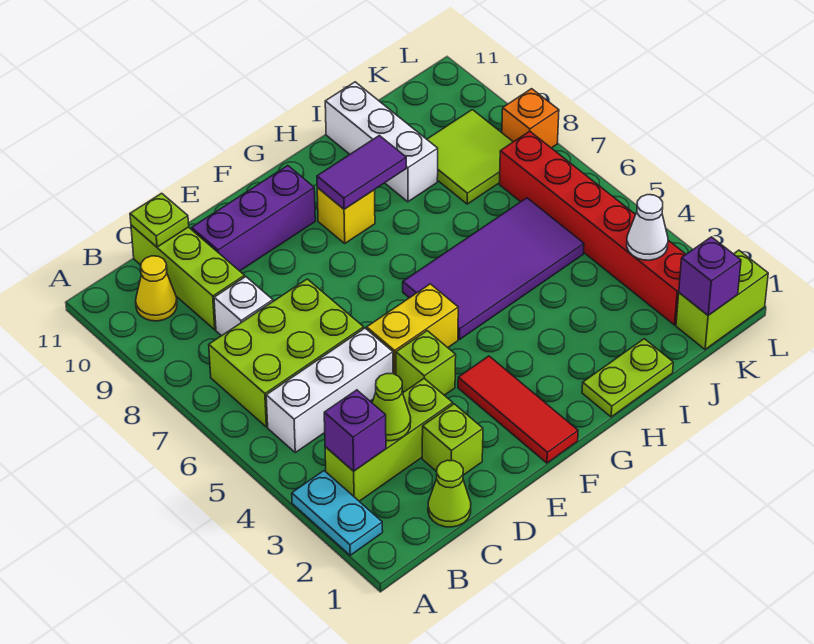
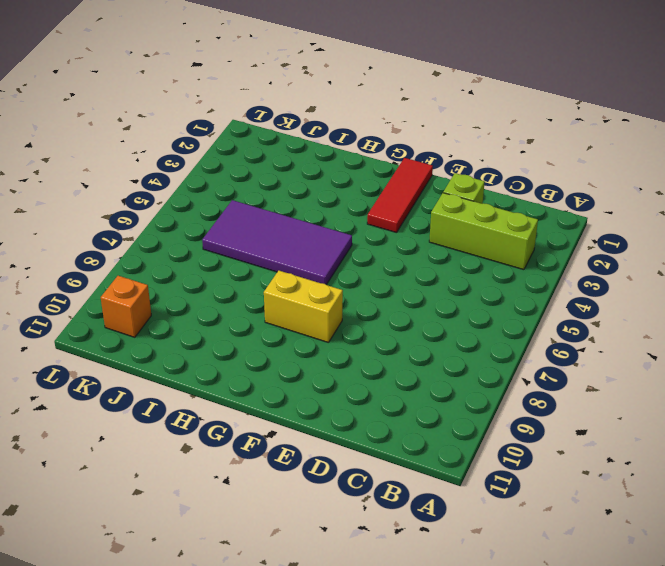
yellow 1x2 brick [264,271,343,343] -> yellow 1x2 brick moved to [367,284,458,375]
orange 1x1 brick [101,276,151,337] -> orange 1x1 brick moved to [502,89,559,148]
none -> cyan 1x2 plate [292,471,383,555]
none -> white 1x3 brick [266,328,393,453]
none -> lime 2x3 brick [209,279,364,427]

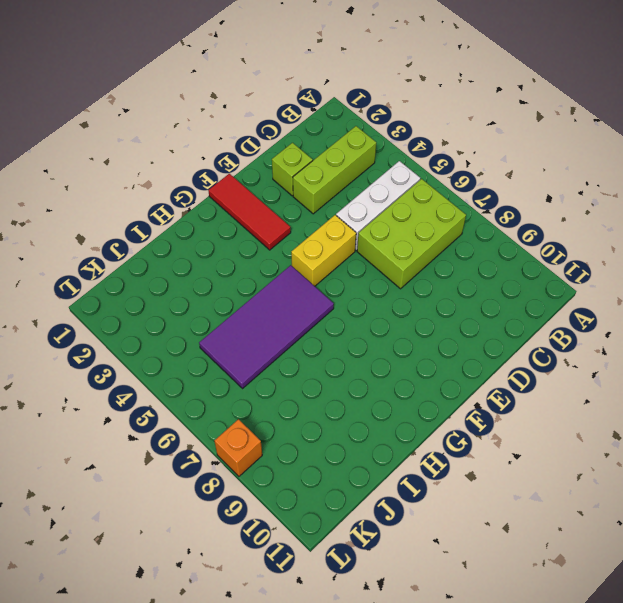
none -> cyan 1x2 plate [292,471,383,555]
none -> yellow 1x1 cone [136,256,177,321]
none -> lime 1x1 cone [428,460,471,527]

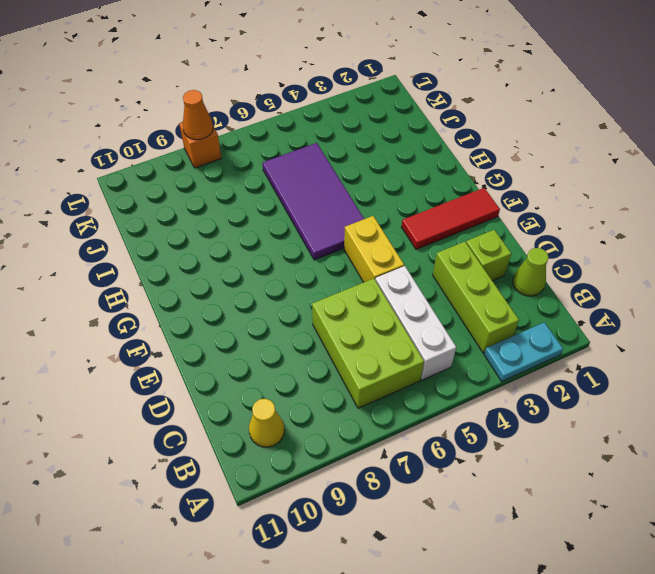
orange 1x1 cone [183,90,213,140] -> none
none -> white 1x1 brick [214,277,273,336]
none -> lime 1x3 brick [131,225,245,330]
none -> purple 1x3 brick [192,166,315,271]

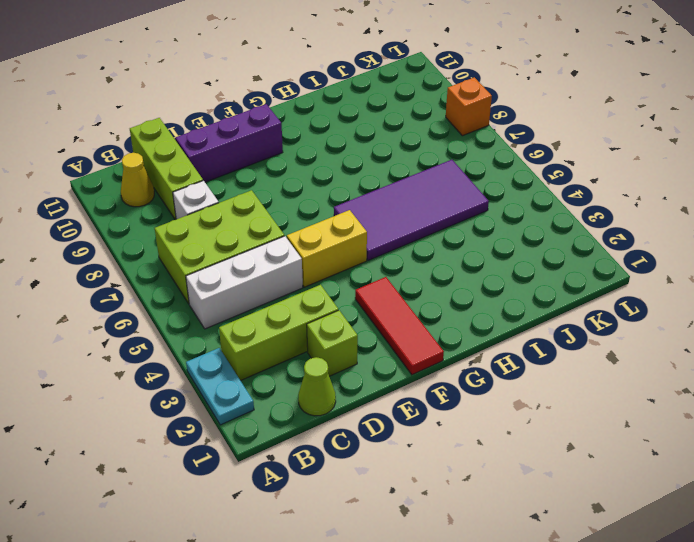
none -> lime 1x1 brick [396,331,456,395]
none -> yellow 1x1 brick [317,188,375,243]
none -> lime 1x2 plate [582,339,673,417]

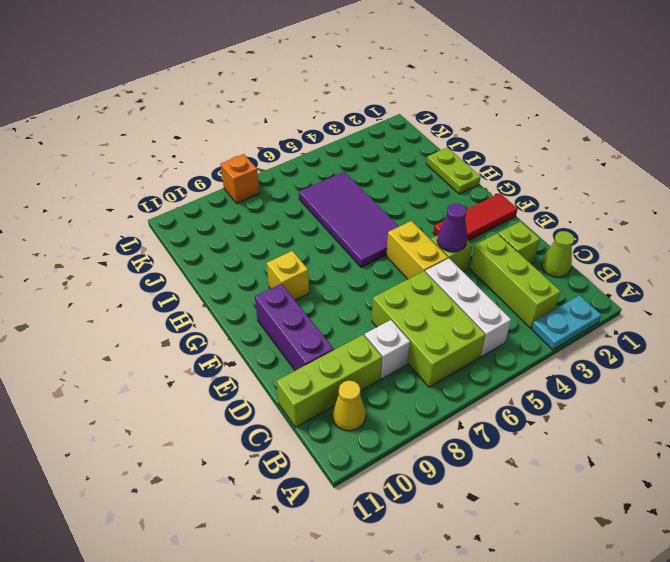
purple 1x1 cone [437,203,467,252] -> none
none -> white 1x3 brick [325,82,438,202]
none -> lime 2x2 tile [427,110,513,204]
none -> lime 1x2 brick [676,250,768,349]

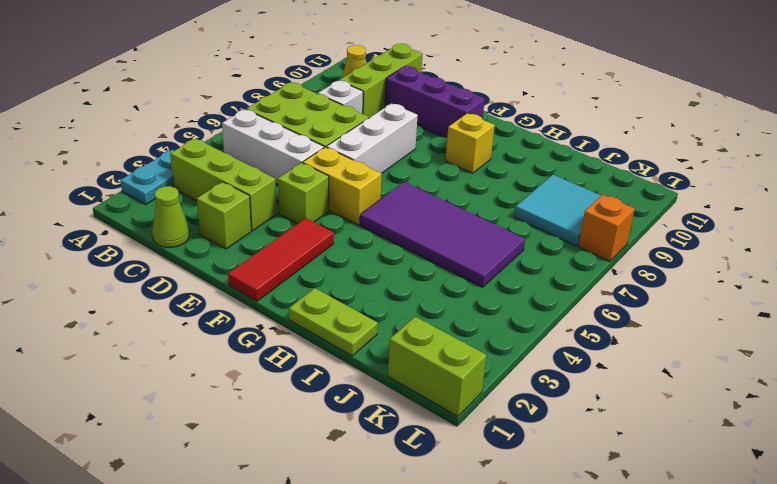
white 1x3 brick [327,103,418,173] -> white 1x3 brick moved to [325,82,438,202]
cyan 2x2 tile [514,175,601,246] -> lime 2x2 tile [427,110,513,204]
none -> red 1x6 brick [499,131,686,325]
none -> purple 1x1 brick [324,390,386,471]
none -> lime 1x1 cone [372,374,411,441]

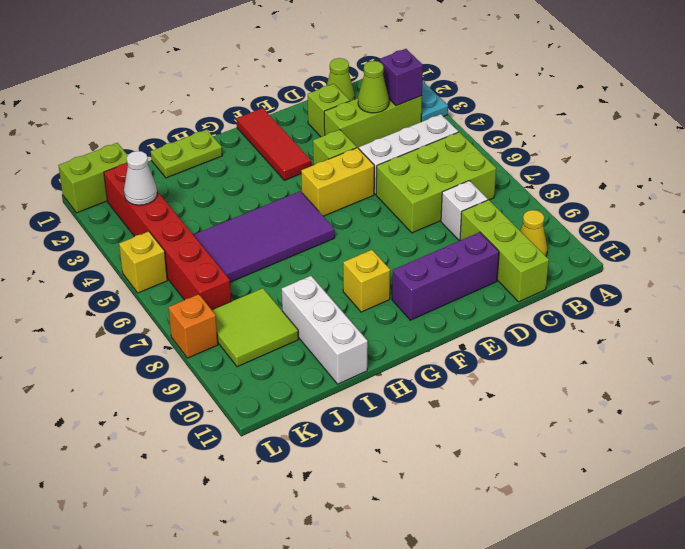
yellow 1x1 brick [119,231,167,293] -> none
none -> lime 1x1 plate [130,193,189,247]
none -> purple 1x2 tile [317,135,406,209]
none -> purple 1x1 brick [679,237,741,315]

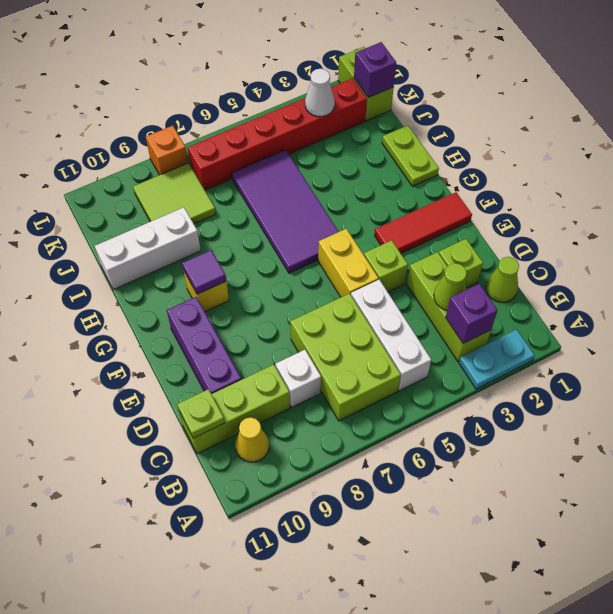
purple 1x1 tile [182,250,226,294] -> purple 1x2 tile [317,135,406,209]

